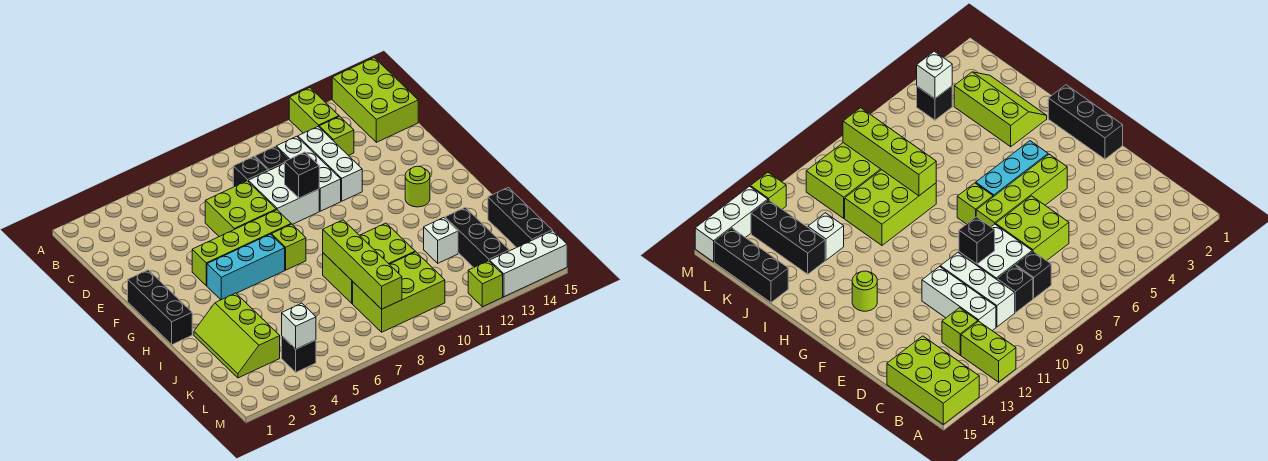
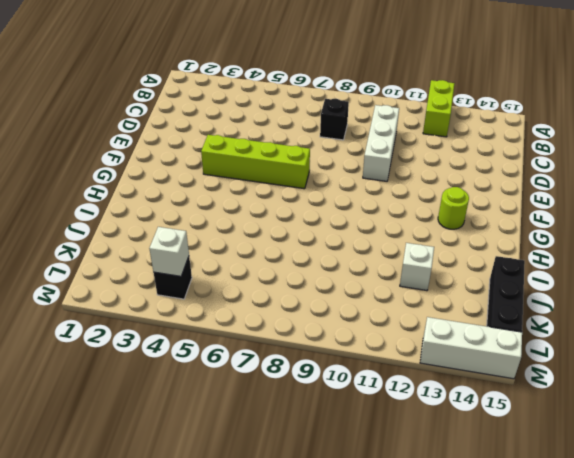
none -> lime 2x3 brick [332,58,418,142]
none -> black 1x1 brick [255,147,289,171]
none -> white 1x3 brick [298,127,362,201]

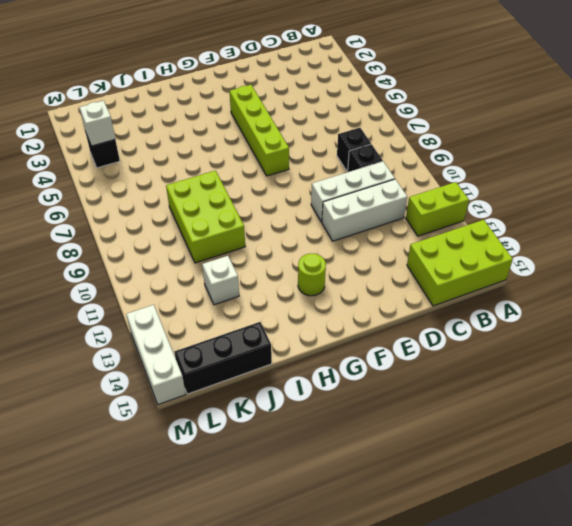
none -> lime 1x1 brick [319,116,354,156]
none -> lime 2x2 brick [205,181,276,237]
none -> white 2x2 brick [248,164,319,224]

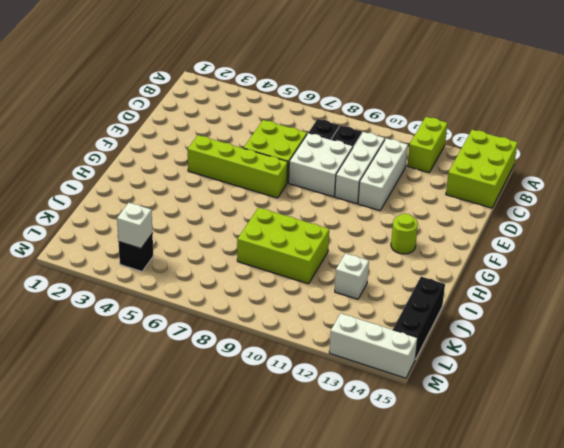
none -> lime 1x1 brick [319,116,354,156]
none -> black 1x3 brick [128,270,192,345]
none -> cyan 1x3 brick [207,234,285,300]

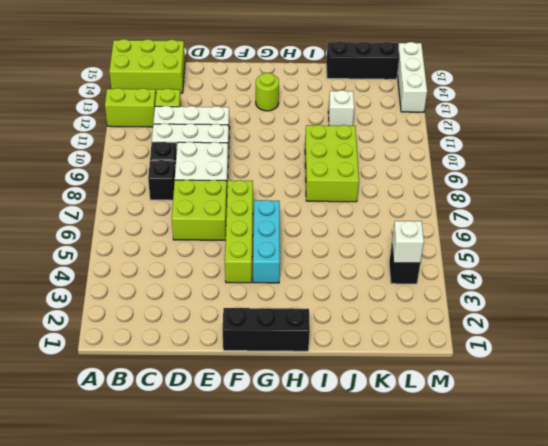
none -> lime 1x1 brick [271,224,306,270]
none -> lime 2x3 slope [194,293,280,378]
none -> black 1x3 brick [445,207,509,267]

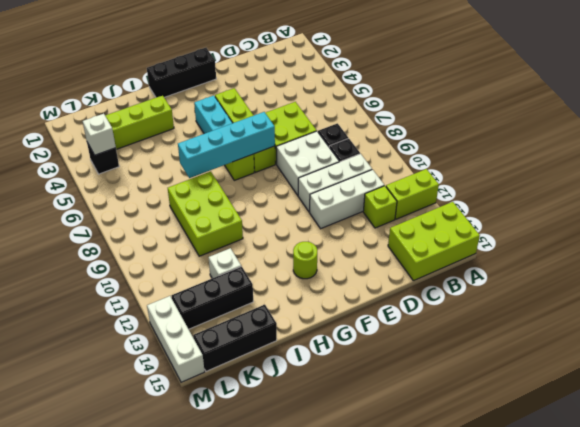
cyan 1x4 brick [178,112,275,178] -> none
none -> lime 2x3 brick [353,252,445,332]
none -> lime 1x1 brick [468,261,503,307]
none -> black 1x1 brick [284,152,319,198]

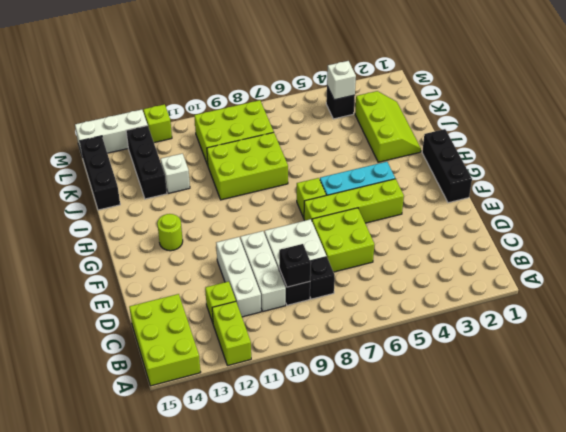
black 1x1 brick [279,244,311,287] -> black 1x1 brick moved to [284,152,319,198]
none -> lime 1x4 brick [323,220,402,309]

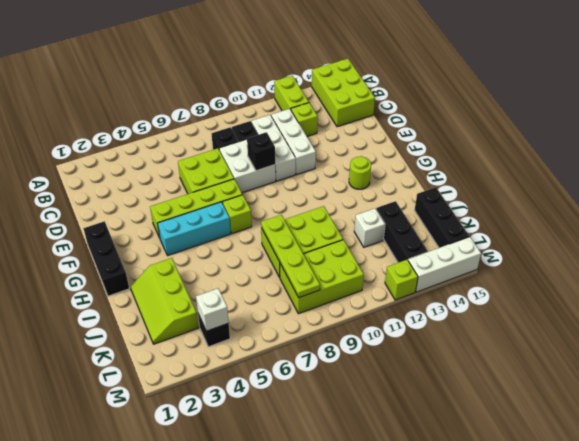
lime 1x4 plate [261,215,320,297] -> lime 1x4 brick [323,220,402,309]

